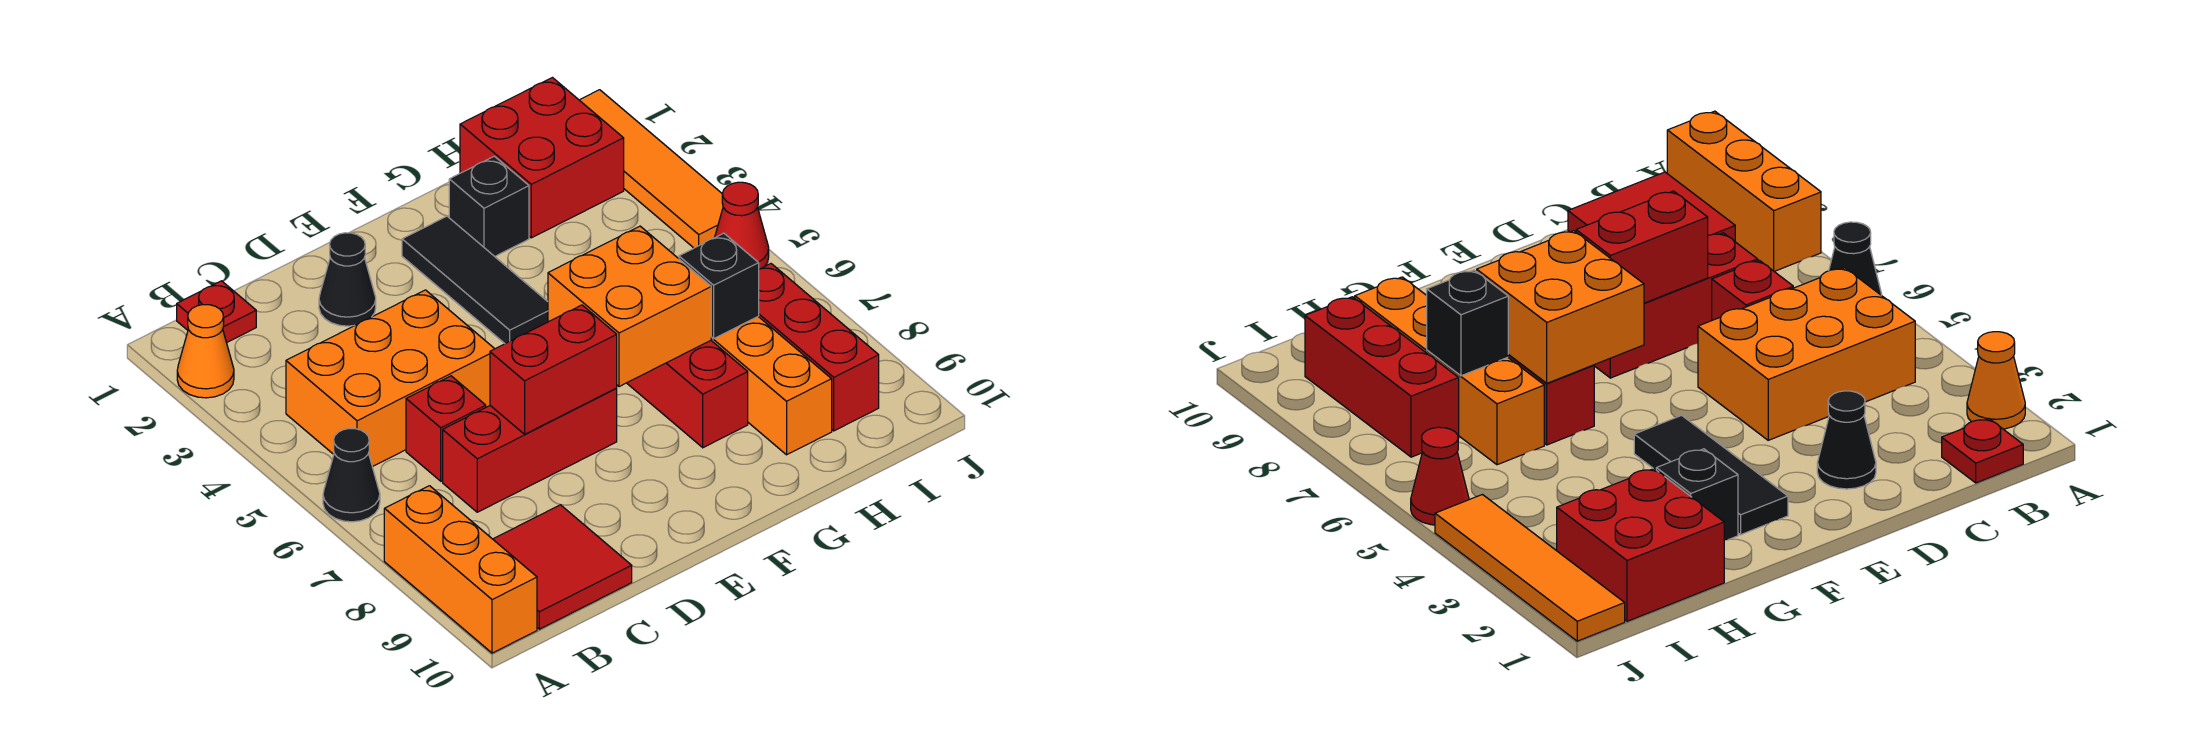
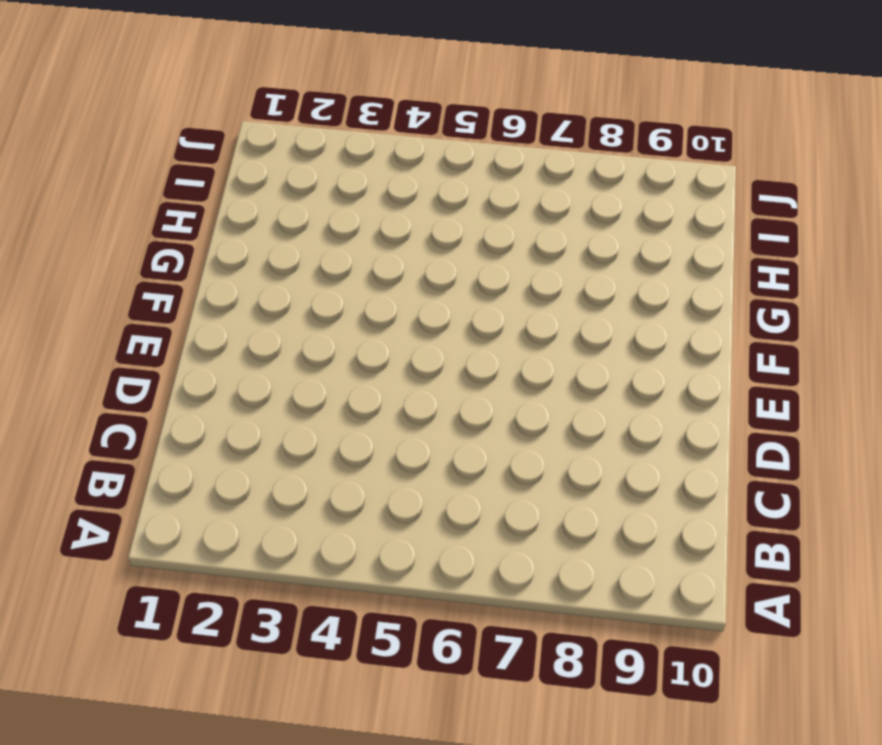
none -> orange 1x1 cone [177,305,234,398]
none -> black 1x1 cone [323,428,380,522]
none -> orange 1x3 brick [384,486,537,653]

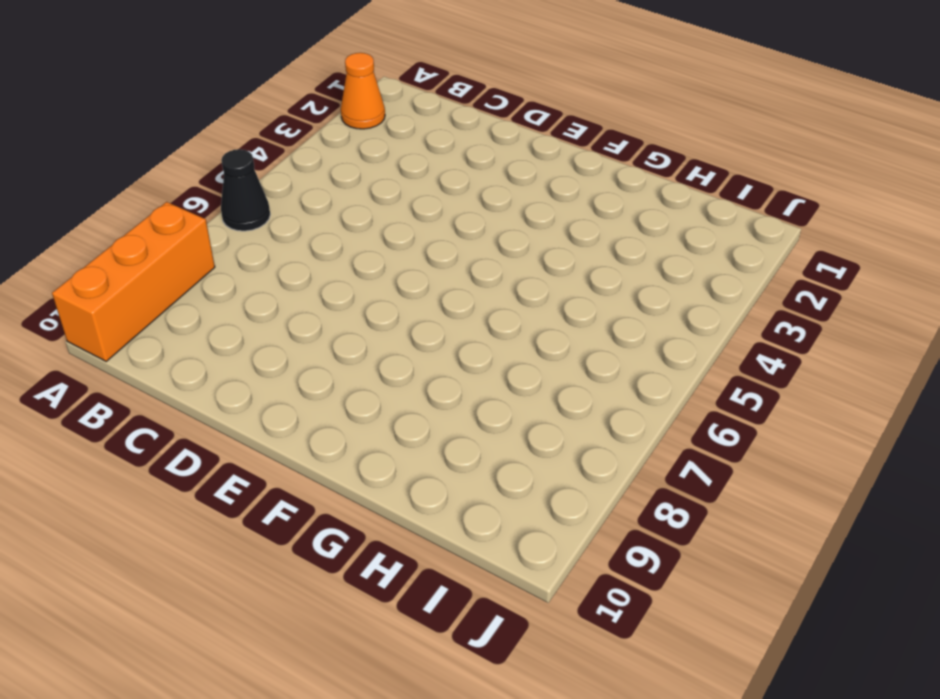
none -> red 1x1 plate [177,281,256,343]
none -> orange 2x3 brick [286,290,494,467]
none -> red 2x2 tile [493,505,632,629]

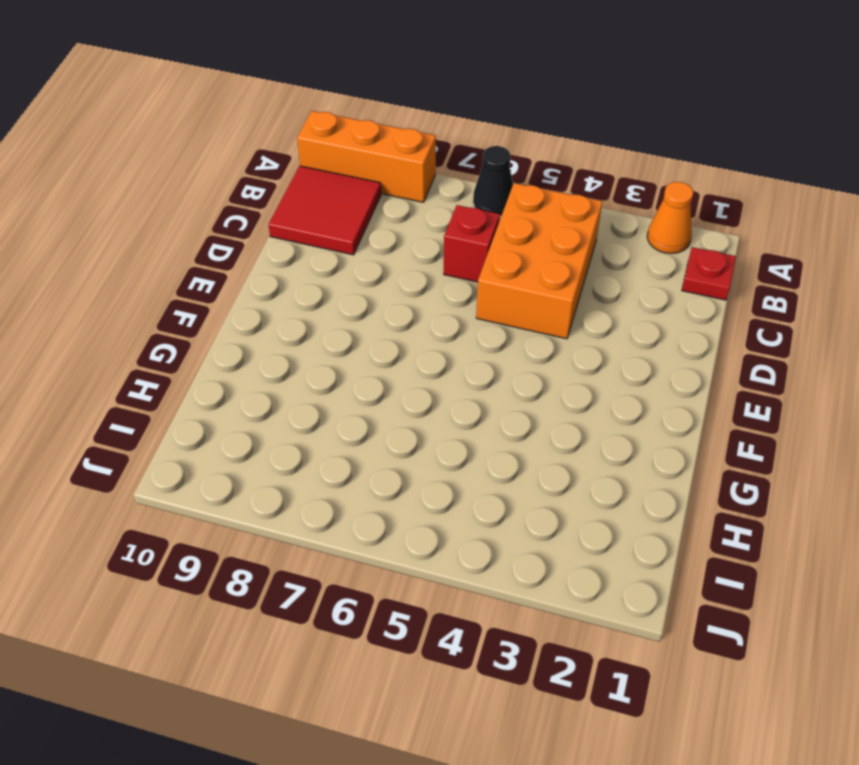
none -> red 1x3 brick [443,389,617,512]
none -> black 1x1 cone [319,233,376,326]
none -> black 1x3 tile [402,216,548,344]

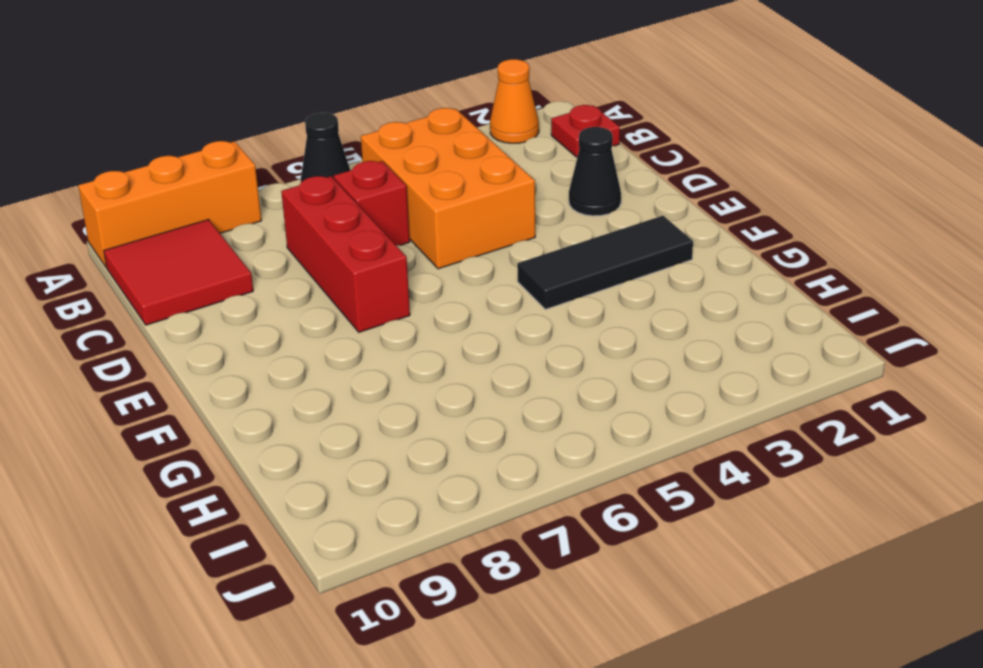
none -> black 1x1 brick [449,156,529,256]
none -> red 1x3 brick [627,340,748,448]
none -> red 2x2 brick [460,78,624,238]

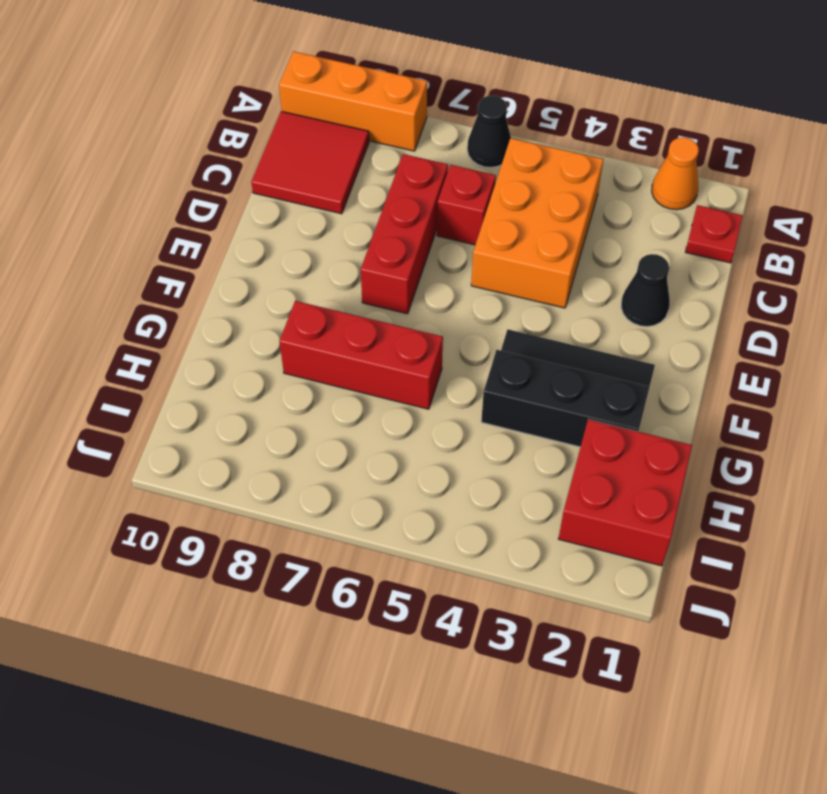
black 1x3 brick [481,350,650,447] -> black 1x1 brick [449,156,529,256]
none -> orange 1x4 brick [711,317,832,455]
none -> red 1x3 brick [758,264,879,431]
none -> orange 1x4 tile [580,90,723,248]

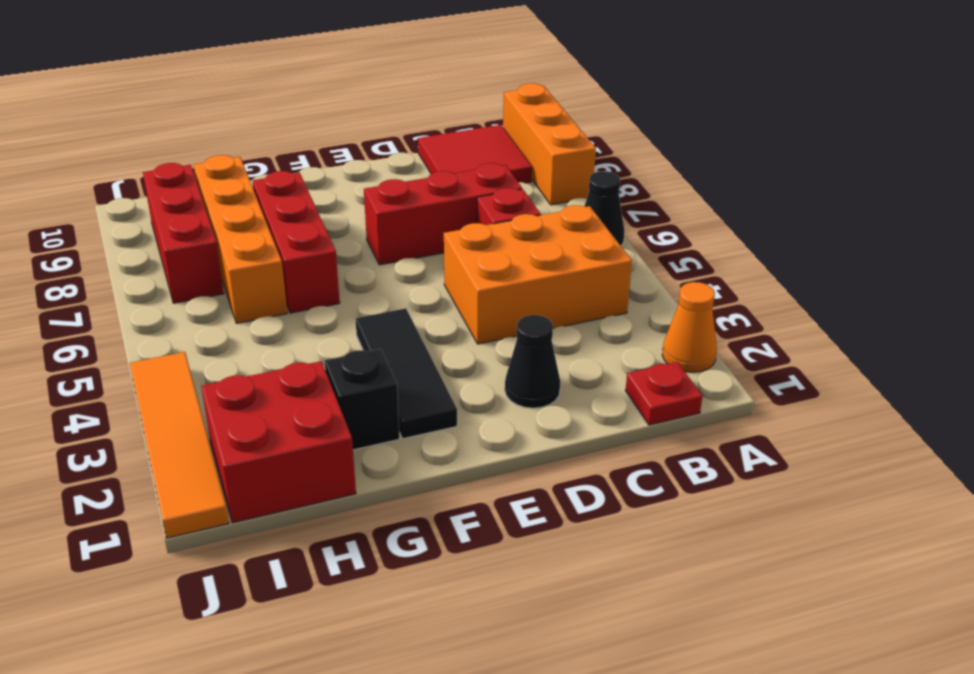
none -> red 1x1 cone [715,182,769,269]
none -> red 1x2 brick [490,305,617,434]
none -> orange 2x2 brick [548,226,711,387]

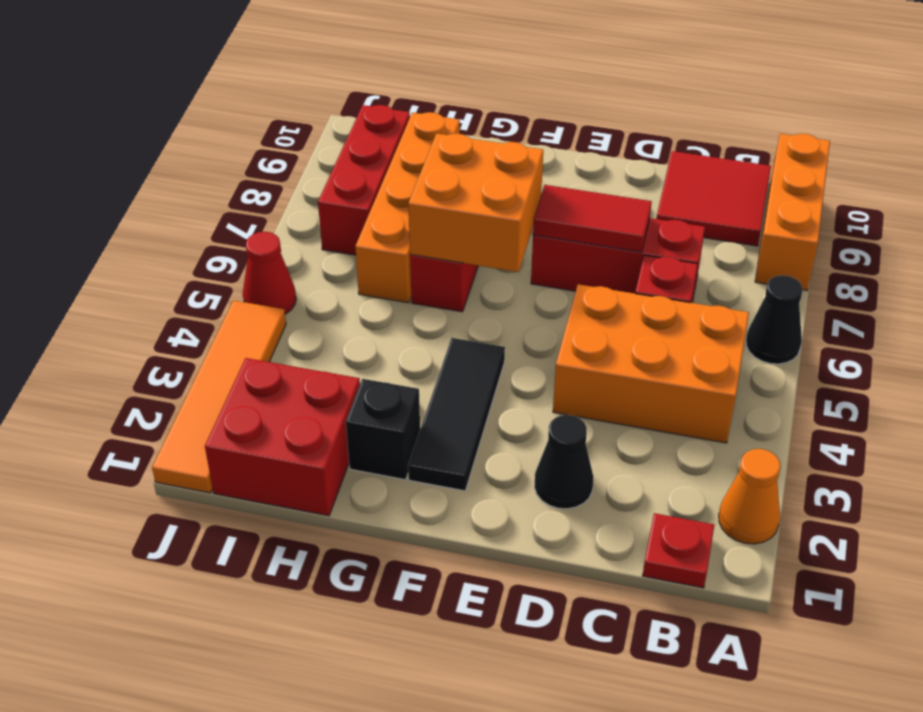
red 1x2 tile [533,185,652,252] -> red 1x2 brick [490,305,617,434]
none -> black 1x1 brick [679,233,759,339]

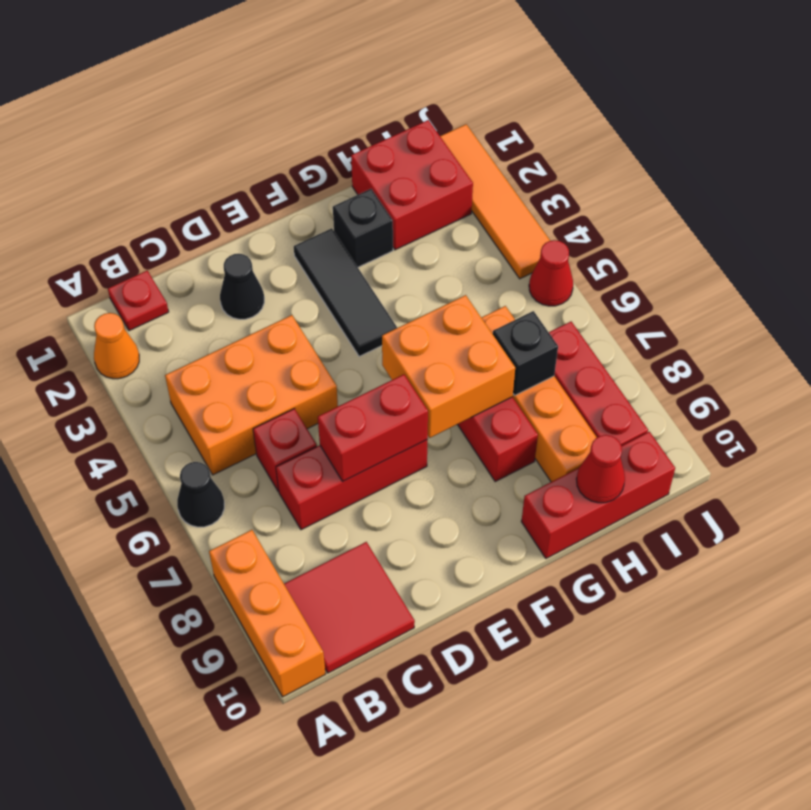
red 1x3 brick [521,432,675,558] -> none
red 1x1 cone [576,435,625,503] -> none

